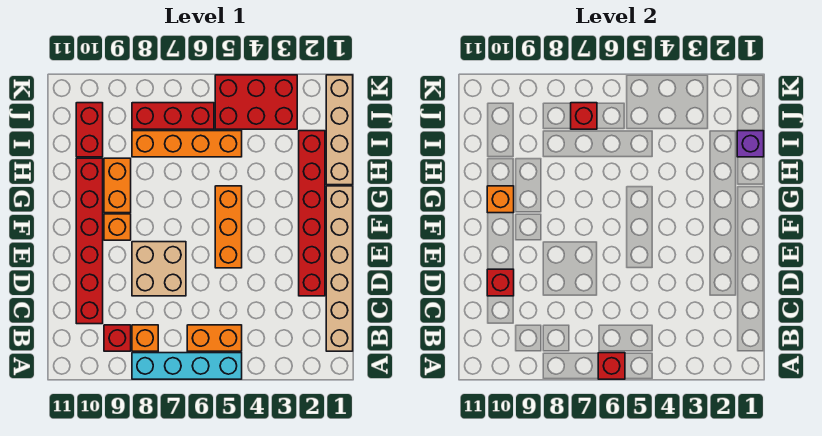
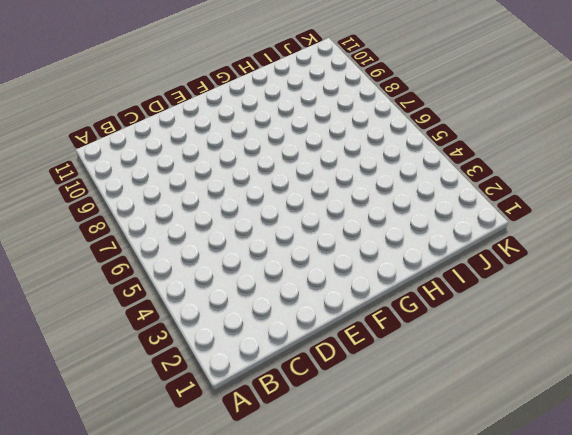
none -> cyan 1x4 brick [132,353,242,379]
none -> tan 1x6 brick [326,186,353,351]
none -> orange 1x2 brick [187,325,242,351]

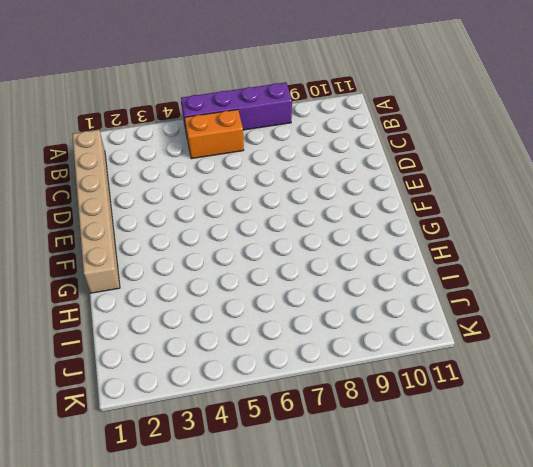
purple 1x4 brick [181,82,292,134] -> cyan 1x4 brick [132,353,242,379]
none -> orange 1x1 brick [132,325,158,351]
none -> red 1x1 brick [104,325,131,351]
none -> red 1x6 brick [76,158,103,324]

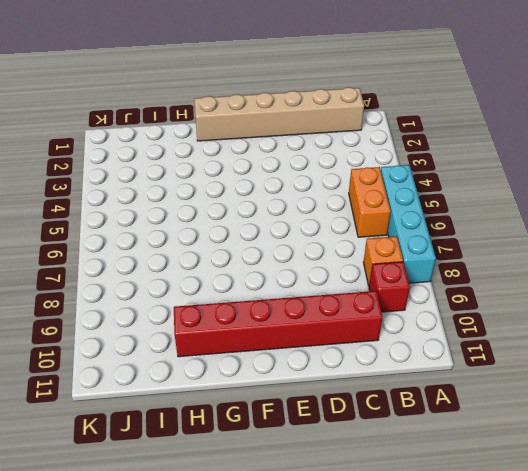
none -> red 1x6 brick [299,131,325,296]
none -> tan 2x2 brick [132,242,186,296]
none -> orange 1x3 brick [215,186,242,268]

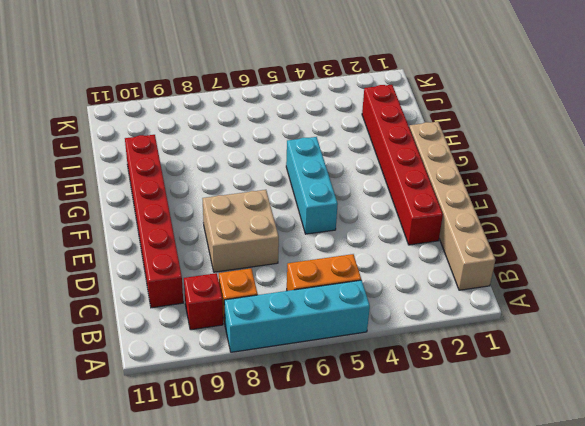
cyan 1x3 brick [286,137,338,234] -> orange 1x3 brick [215,186,242,268]
none -> orange 1x1 brick [104,214,131,240]
none -> orange 1x2 brick [104,158,131,213]
none -> tan 1x4 brick [326,75,353,185]

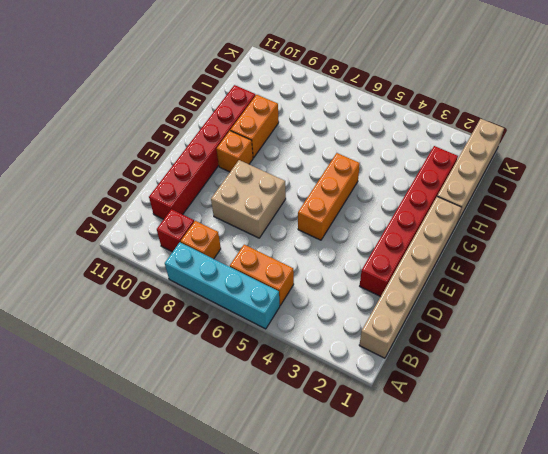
none -> orange 1x4 brick [132,131,242,157]
none -> red 1x2 brick [76,103,103,157]
none -> red 2x3 brick [215,75,297,129]

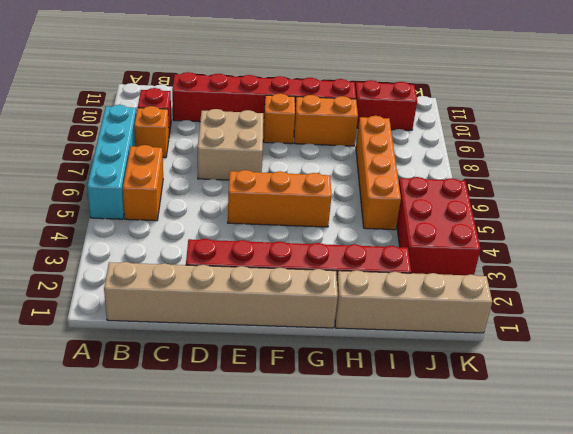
none -> red 1x3 brick [132,103,214,129]
none -> red 1x1 brick [598,353,625,379]
none -> red 1x1 brick [487,269,514,296]

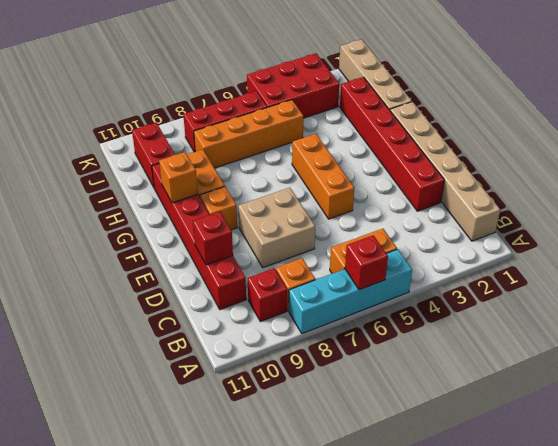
none -> purple 1x1 brick [737,131,764,157]
none -> red 1x1 brick [571,103,597,129]

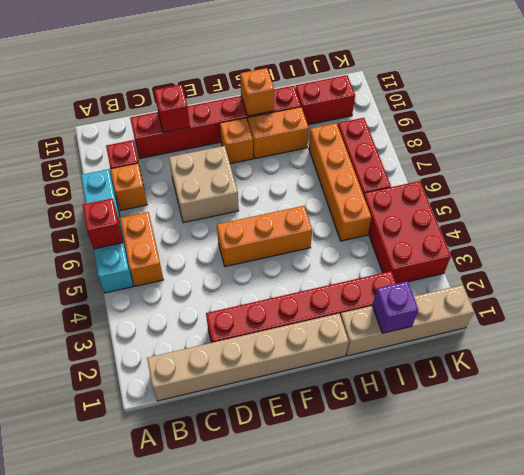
none -> red 1x1 brick [571,103,597,129]

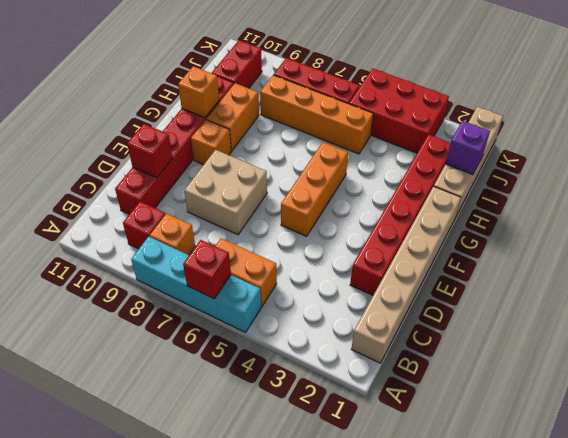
none -> red 1x1 brick [571,103,597,129]

